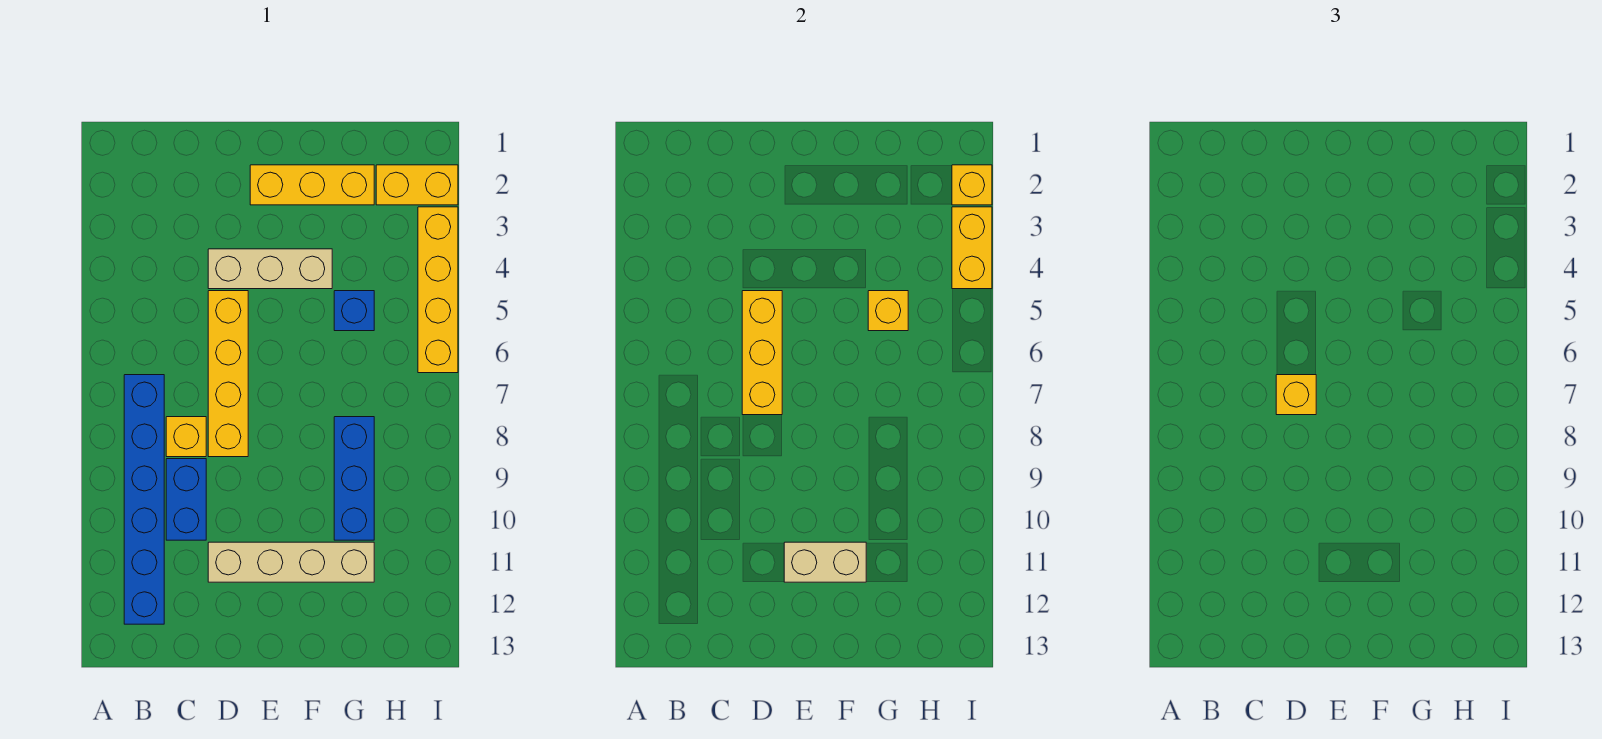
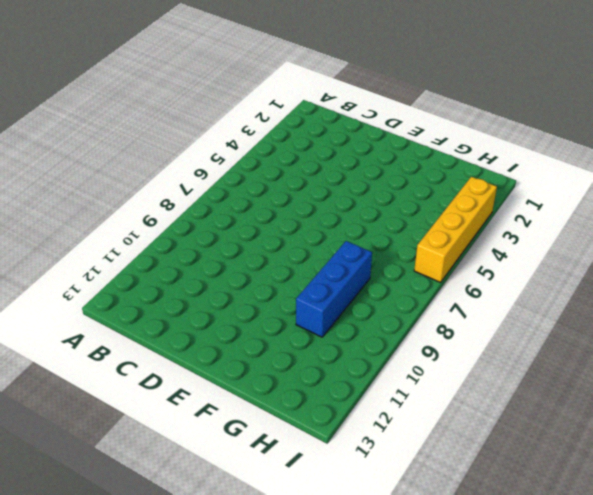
none -> blue 1x6 brick [124,375,164,624]
none -> yellow 1x1 brick [166,417,206,457]
none -> blue 1x2 brick [166,459,206,540]

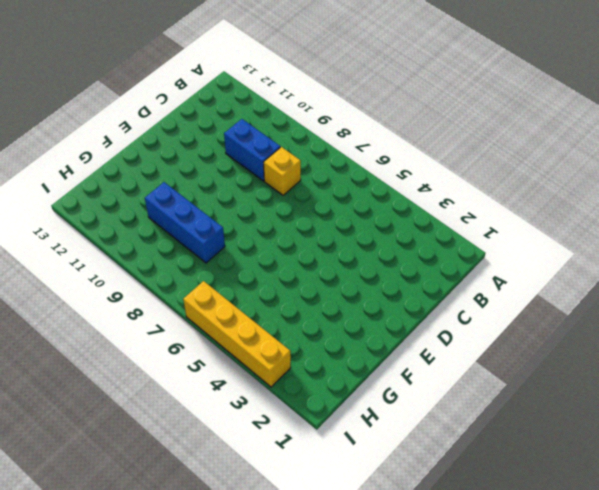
none -> blue 1x6 brick [124,375,164,624]
none -> tan 1x3 brick [208,249,332,289]
none -> yellow 1x4 brick [208,291,248,457]

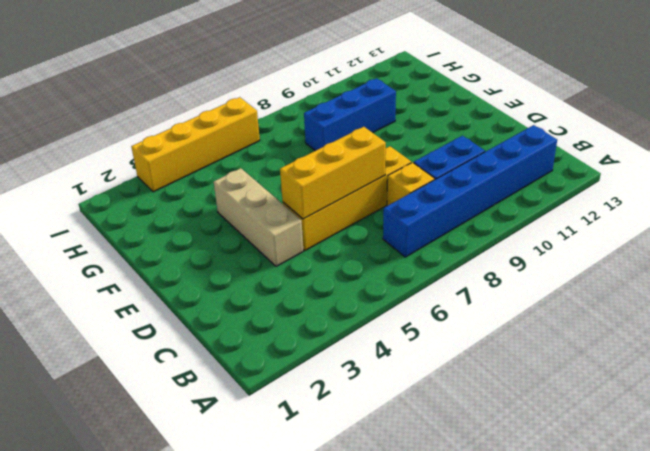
none -> tan 1x4 brick [208,542,374,582]
none -> yellow 1x3 brick [250,165,374,205]
none -> blue 1x1 brick [334,291,374,331]

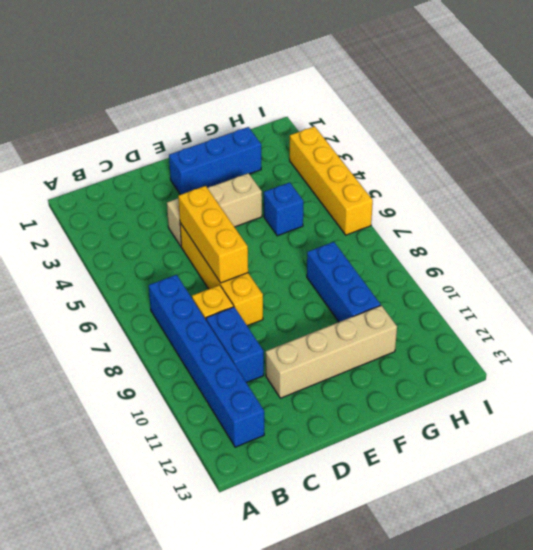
blue 1x3 brick [169,127,261,195] -> yellow 1x3 brick [250,165,374,205]
none -> yellow 1x2 brick [376,165,458,205]
none -> tan 1x2 brick [784,542,866,582]
none -> yellow 1x1 brick [868,291,908,331]

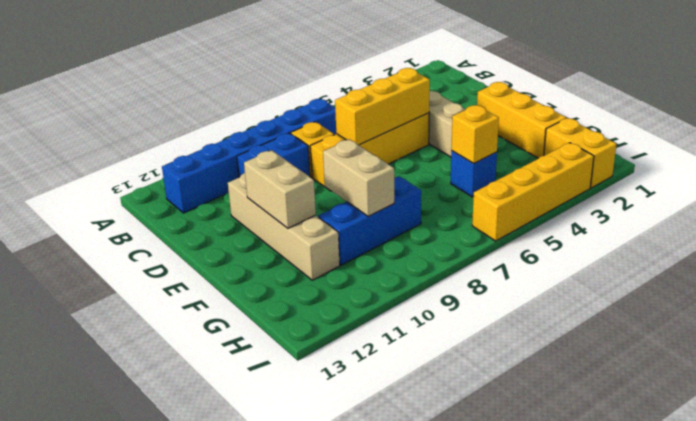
tan 1x2 brick [323,139,394,217] -> none
none -> yellow 1x1 brick [952,165,992,205]
none -> yellow 1x2 brick [952,207,992,289]
none -> yellow 1x1 brick [1276,375,1316,415]

